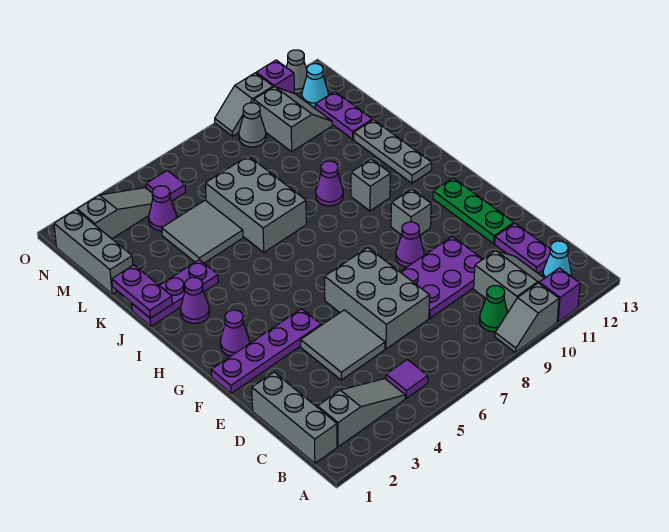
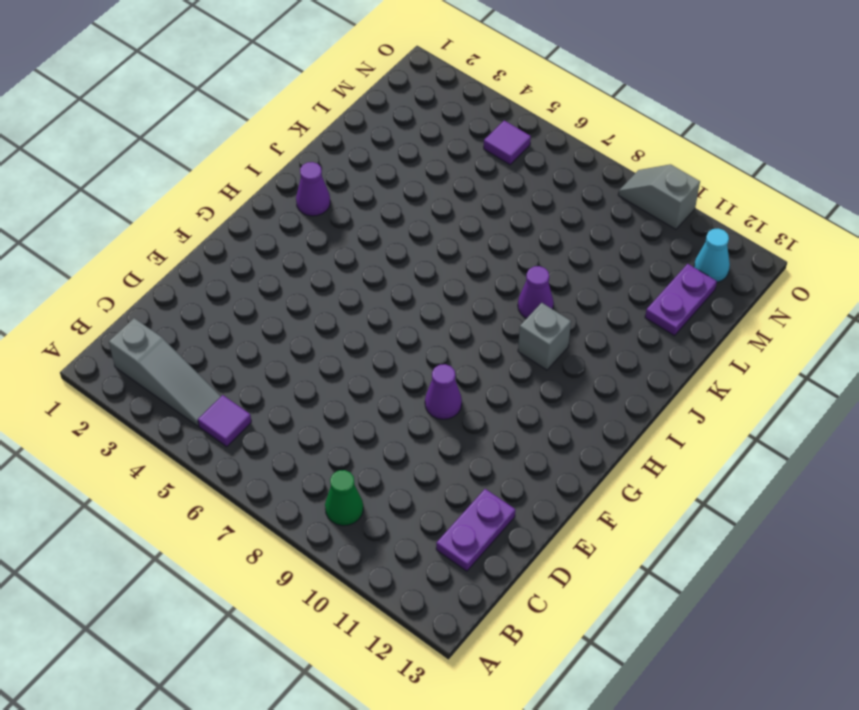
none -> grey 1x2 slope [495,283,559,352]
none -> purple 1x1 brick [539,268,580,322]
none -> grey 1x3 brick [252,372,337,463]
none -> grey 2x2 slope [474,251,544,312]

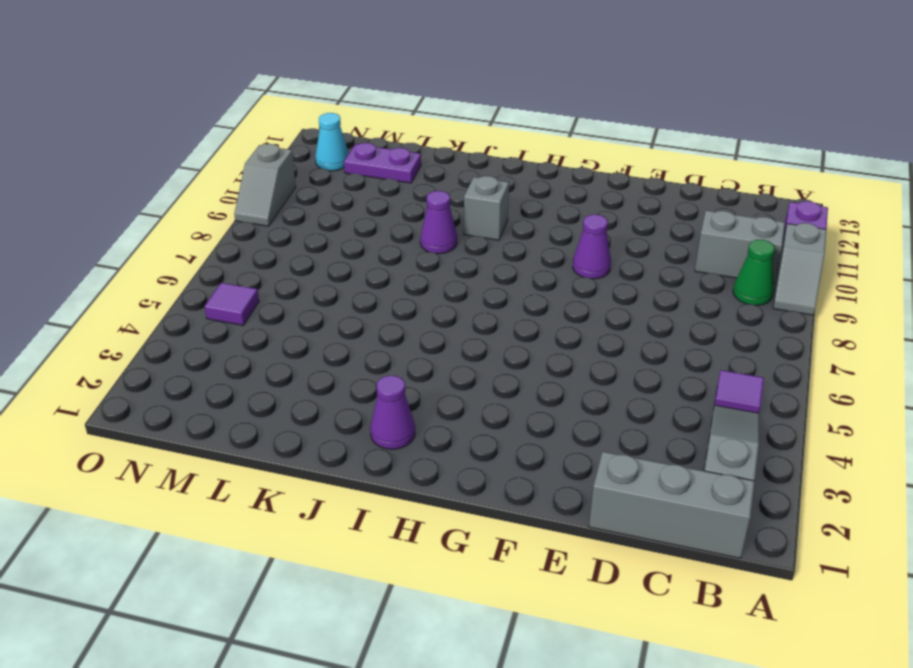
none -> cyan 1x1 cone [543,241,571,278]
none -> purple 1x2 plate [495,223,550,273]
none -> grey 2x2 tile [301,310,385,380]
none -> grey 2x3 brick [325,248,430,349]

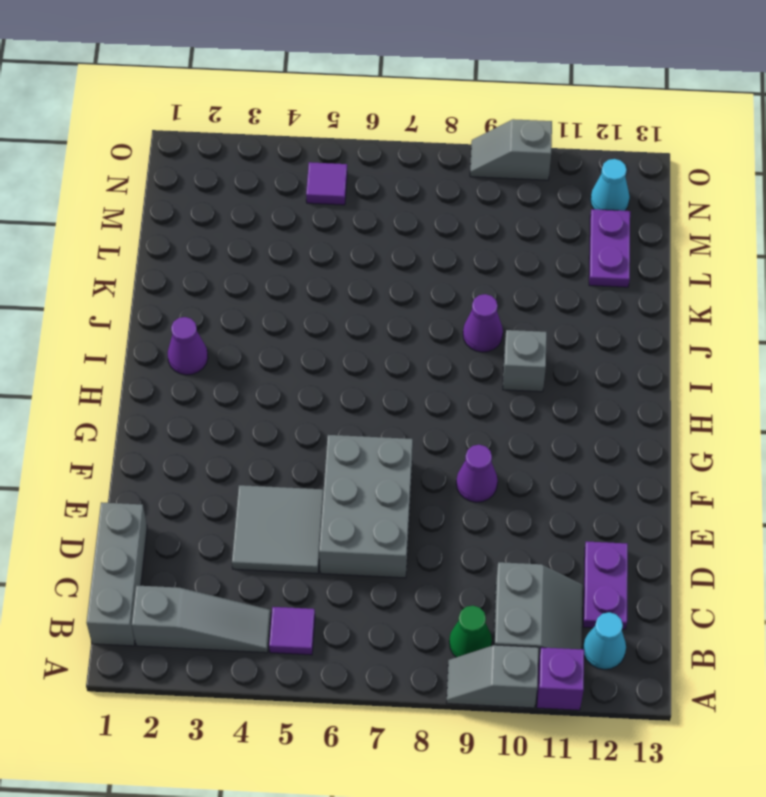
none -> purple 2x3 plate [401,236,483,318]
none -> green 1x3 plate [433,178,514,244]
none -> purple 1x4 plate [211,309,321,393]
none -> purple 1x1 cone [220,310,249,356]

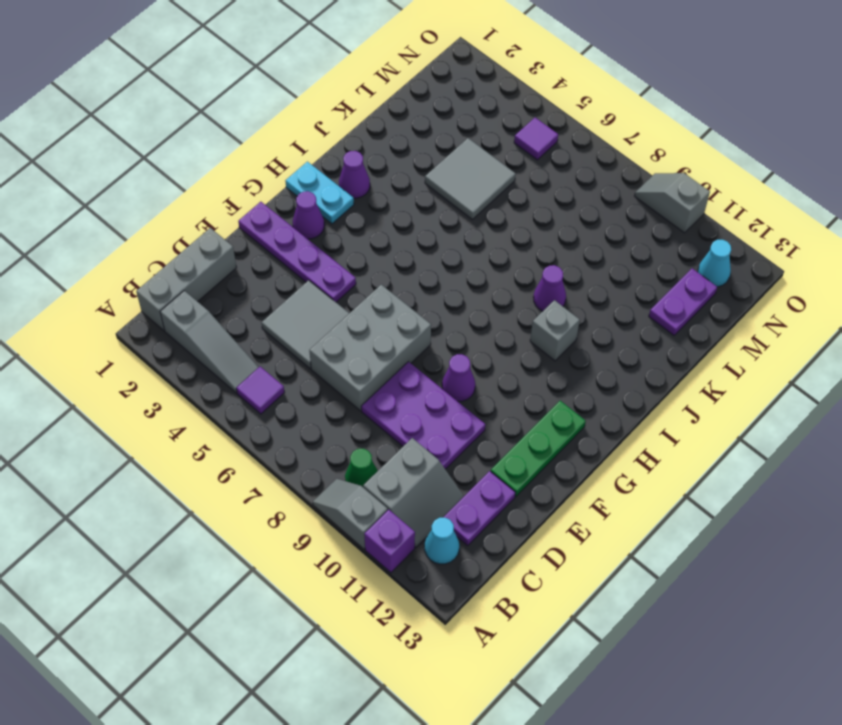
cyan 1x2 plate [285,162,354,224] -> none
none -> grey 1x1 brick [391,189,431,235]
none -> grey 1x3 plate [354,120,432,183]
none -> purple 1x3 plate [132,260,218,326]
none -> grey 2x3 brick [205,156,306,252]

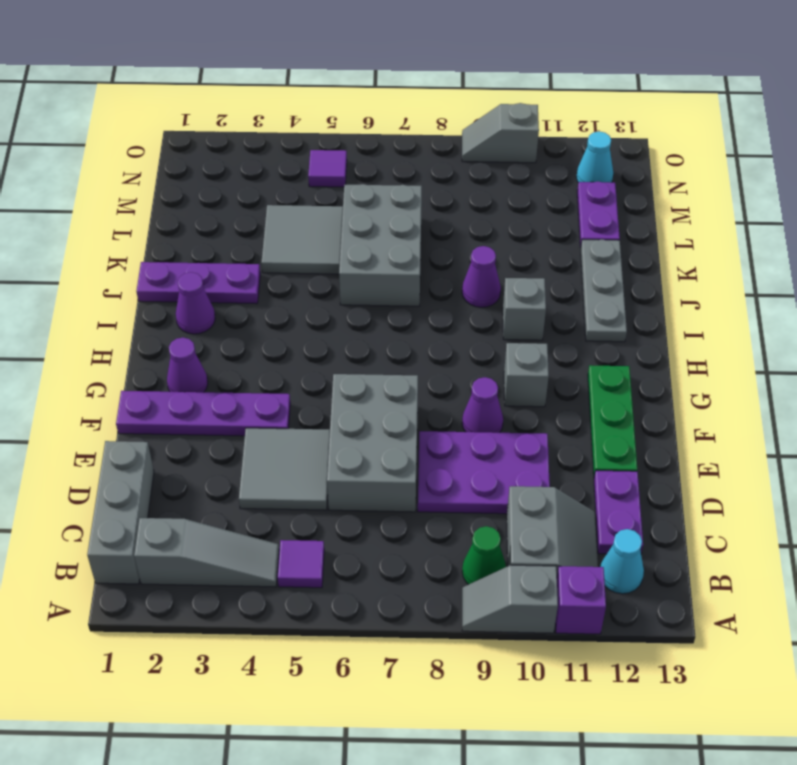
none -> grey 1x3 brick [54,210,133,294]
none -> purple 1x1 cone [149,186,177,231]
none -> grey 2x2 slope [254,87,332,152]
none -> grey 1x3 slope [77,188,153,239]

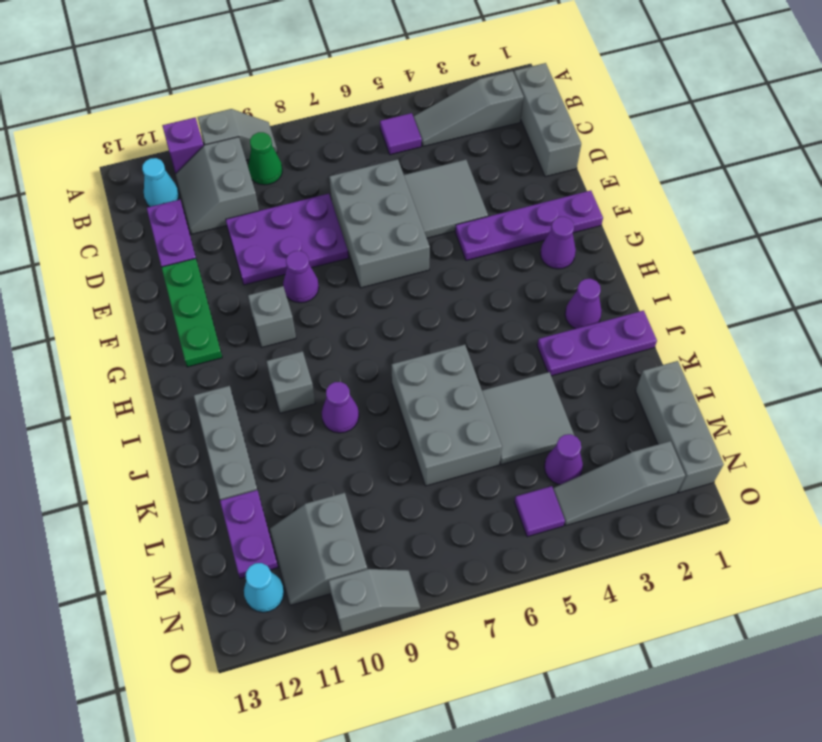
none -> grey 1x1 cone [239,103,266,147]
none -> purple 1x1 brick [256,60,294,93]
none -> grey 1x1 cone [286,50,307,93]
none -> purple 1x2 plate [112,265,172,318]

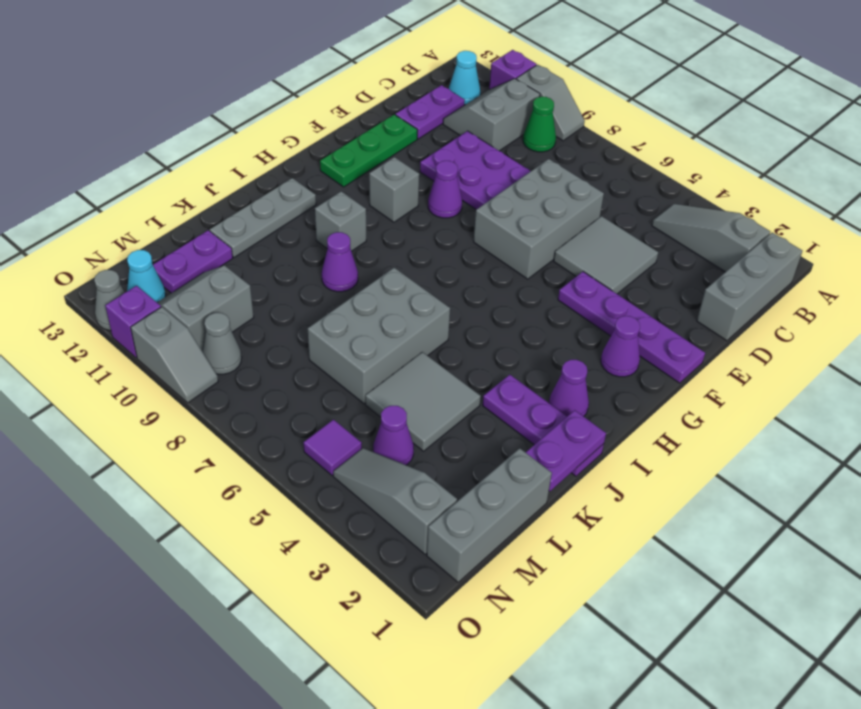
none -> purple 1x1 tile [386,360,428,398]

